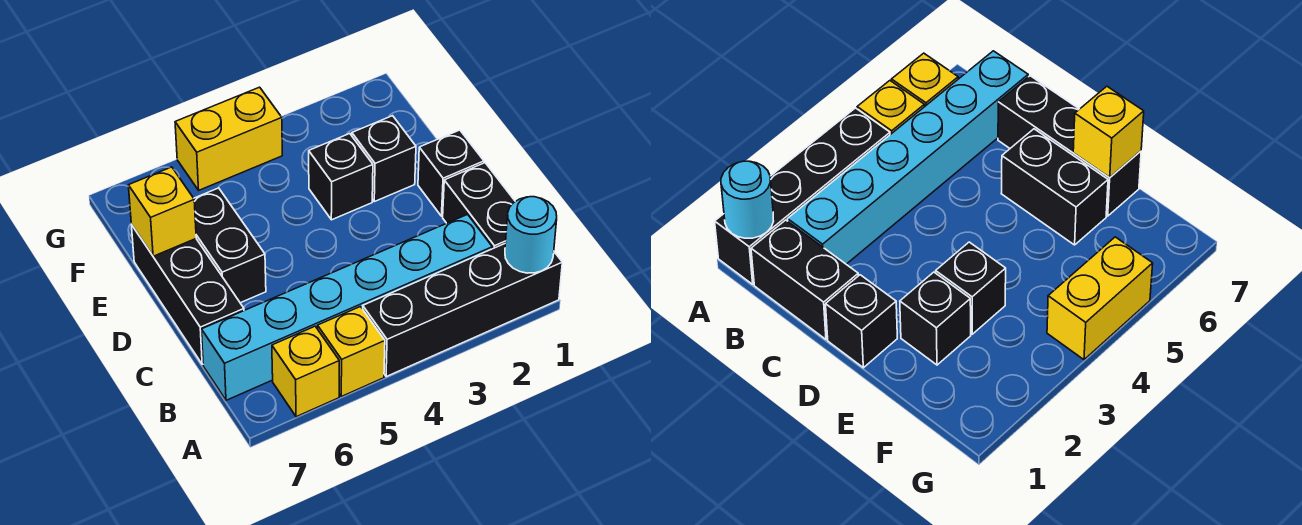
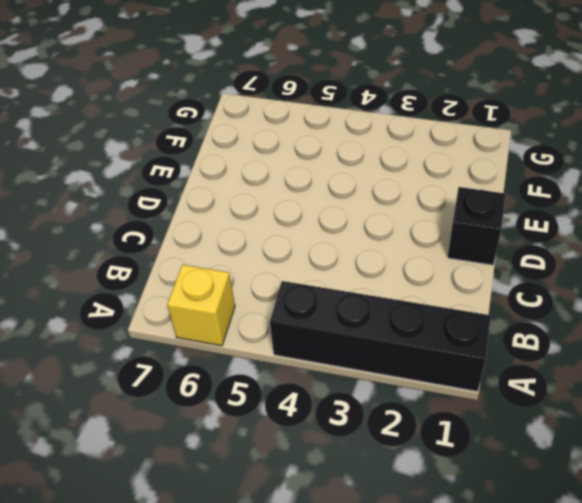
none -> yellow 1x1 brick [318,307,385,397]
none -> black 1x2 brick [443,163,515,249]
none -> cyan 1x6 brick [202,214,492,400]

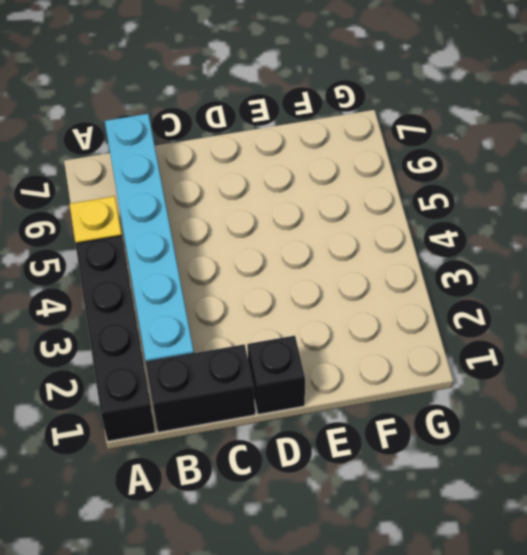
none -> yellow 1x1 brick [272,326,339,417]
none -> black 1x3 brick [132,226,244,364]
none -> black 1x2 brick [194,188,266,303]

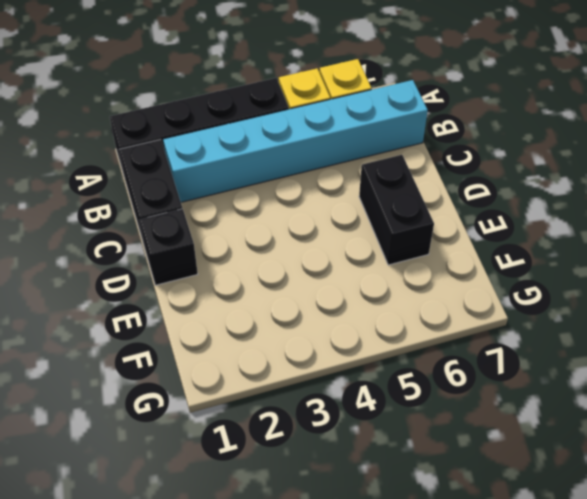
none -> black 1x3 brick [132,226,244,364]
none -> black 1x1 brick [352,116,416,202]
none -> black 1x1 brick [309,134,373,220]

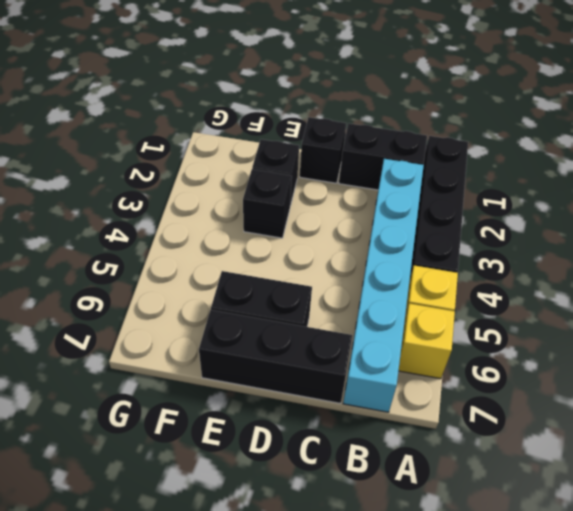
none -> yellow 1x2 brick [175,87,282,190]
none -> cyan 1x1 round brick [505,197,557,273]
none -> yellow 1x1 brick [128,167,196,256]

